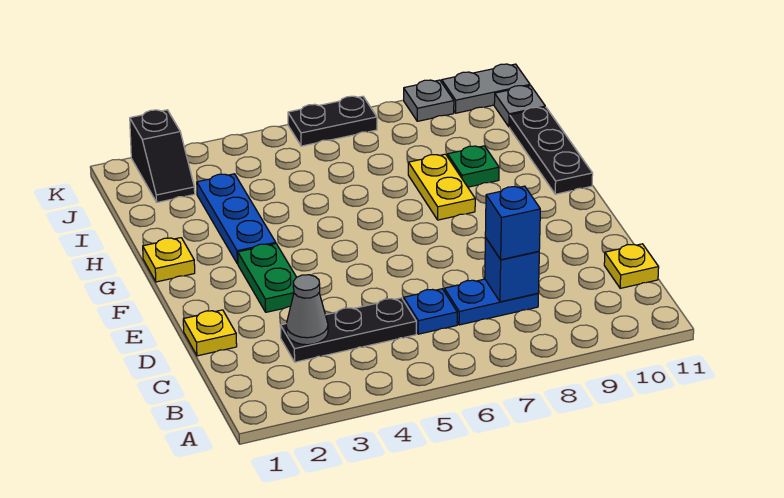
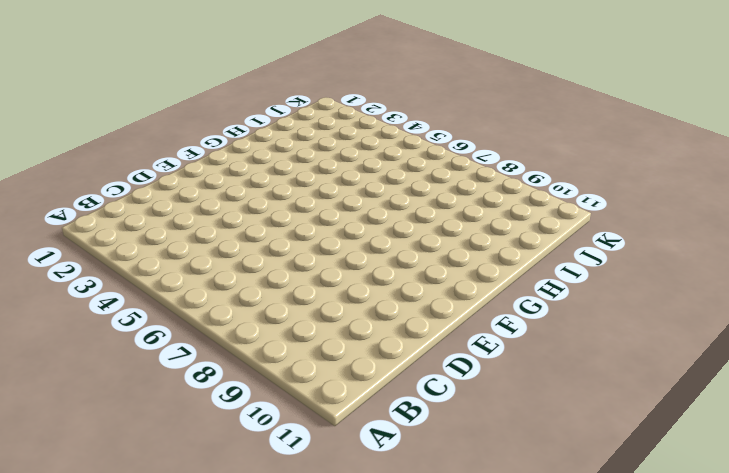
none -> black 1x3 plate [280,298,416,362]
none -> blue 1x1 plate [404,289,457,334]
none -> blue 1x2 plate [444,279,538,325]

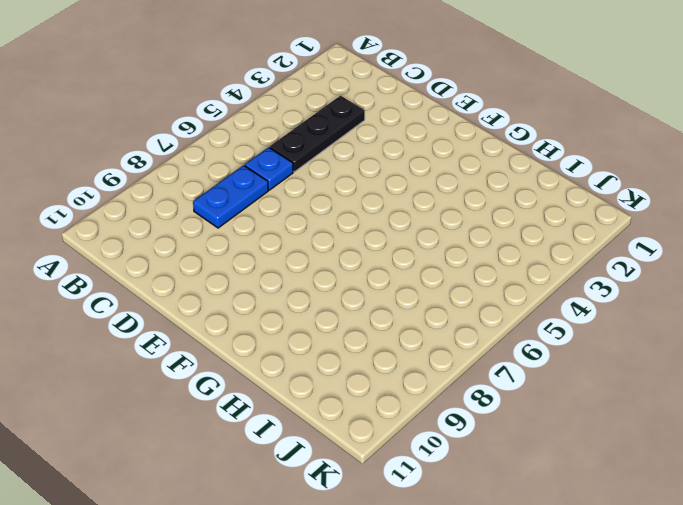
none -> yellow 1x1 plate [604,244,659,288]
none -> yellow 1x1 plate [183,310,237,356]
none -> green 1x2 plate [238,244,296,312]

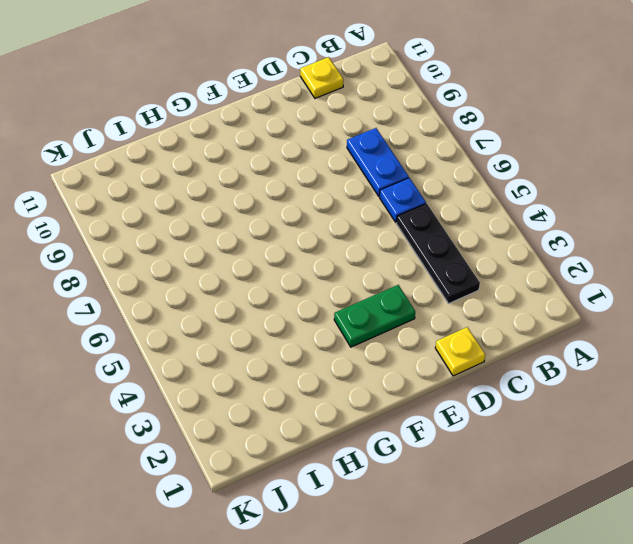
none -> yellow 1x1 plate [143,238,195,282]
none -> blue 1x3 plate [197,174,276,264]
none -> yellow 1x2 plate [408,154,475,220]

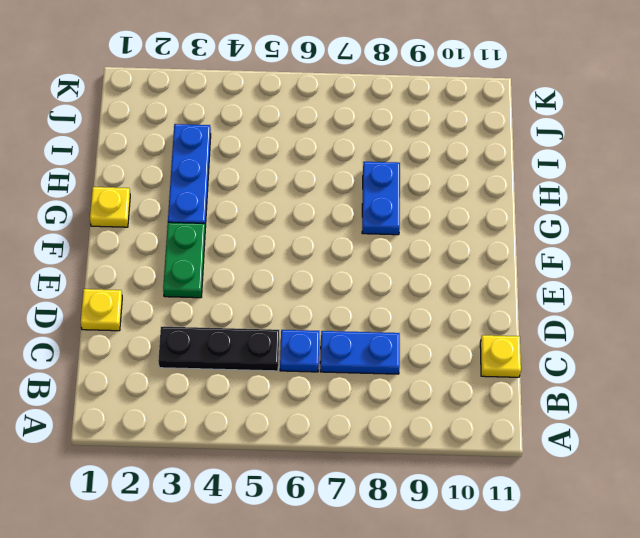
blue 1x2 plate [362,162,400,235] -> yellow 1x2 plate [408,154,475,220]
none -> black 1x3 plate [510,107,593,194]
none -> green 1x1 plate [448,146,499,187]
none -> black 1x2 slope [130,110,195,202]

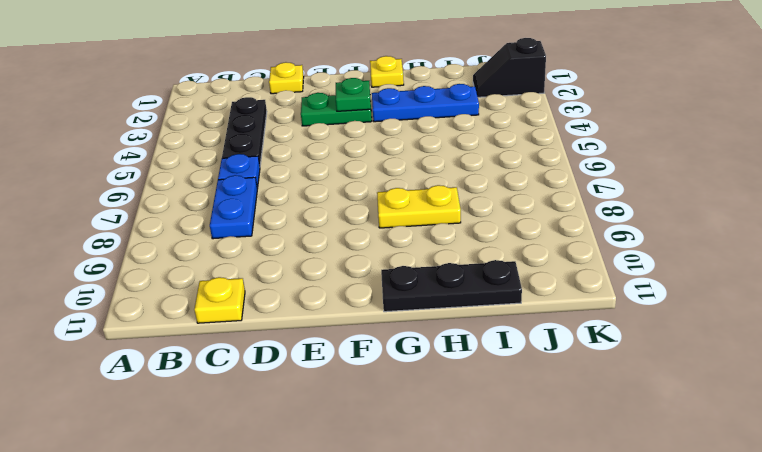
green 1x1 plate [336,78,371,111] -> green 1x1 plate moved to [448,146,499,187]
none -> grey 1x1 plate [494,86,545,127]
none -> black 1x2 plate [288,96,377,146]
none -> grey 1x1 plate [404,80,454,121]

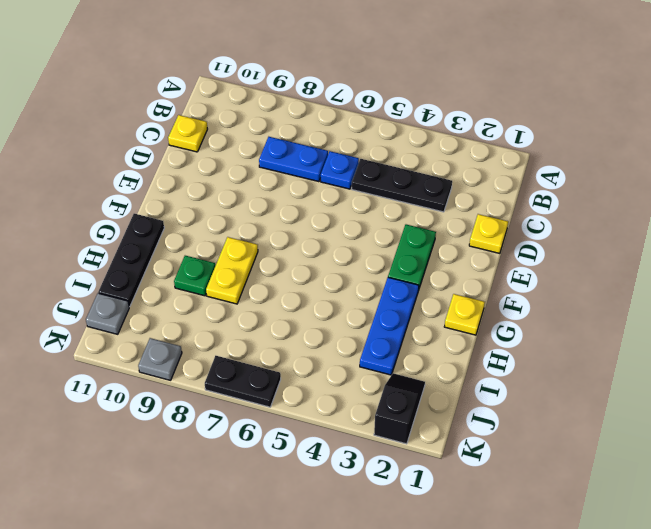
none -> grey 1x2 plate [442,64,530,113]
none -> grey 1x1 cone [286,275,328,345]
none -> blue 1x1 brick [485,237,539,302]

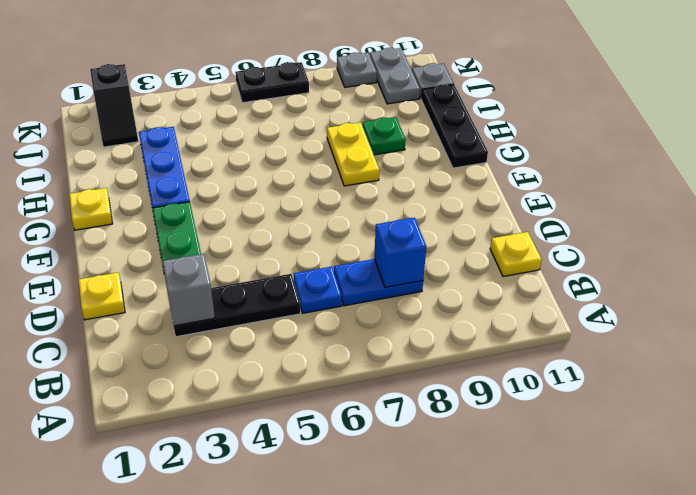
grey 1x1 brick [162,254,215,326] -> grey 1x1 cone [286,275,328,345]
grey 1x2 plate [370,48,420,104] -> grey 1x2 plate turned to [442,64,530,113]
none -> blue 1x1 brick [485,186,540,260]

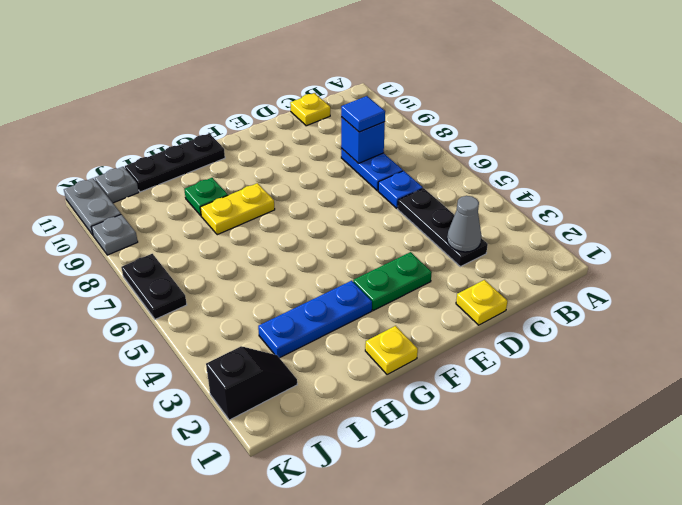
blue 1x1 tile [341,96,385,132] -> blue 1x1 brick [485,186,540,260]

